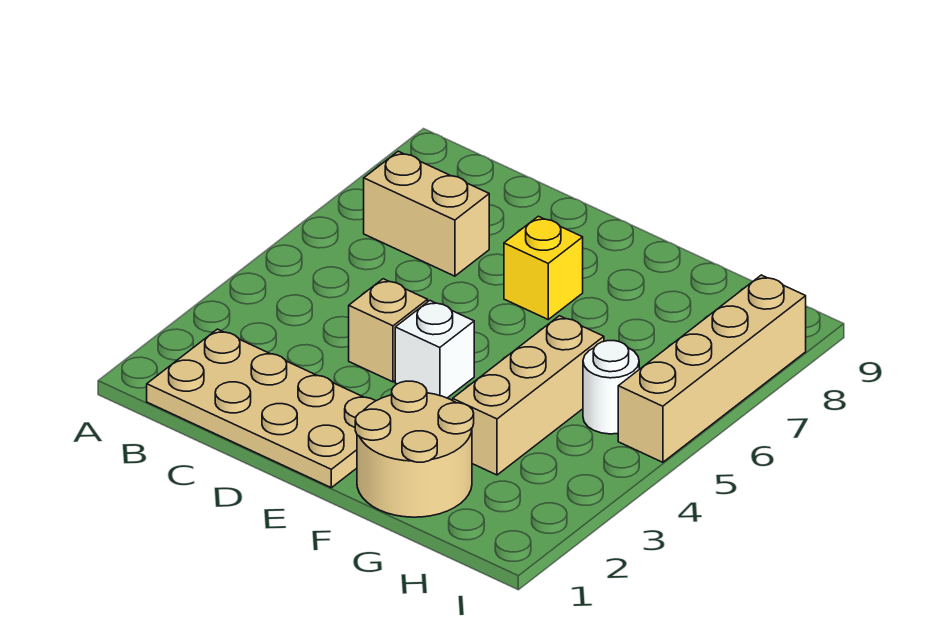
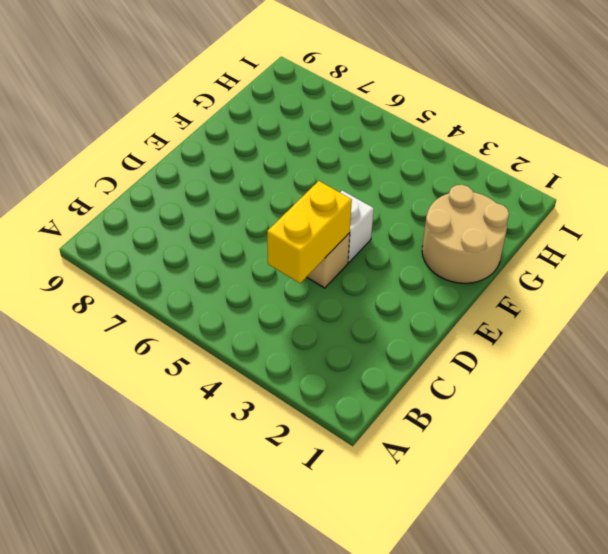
yellow 1x2 brick [267,181,352,283] -> none
none -> tan 2x4 plate [147,329,375,488]
none -> tan 1x2 brick [364,151,489,276]

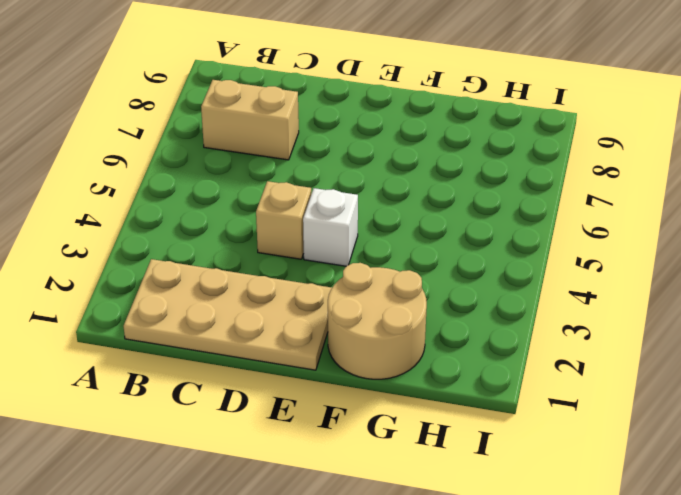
none -> yellow 1x1 brick [504,216,583,319]
none -> tan 1x3 brick [453,316,604,475]

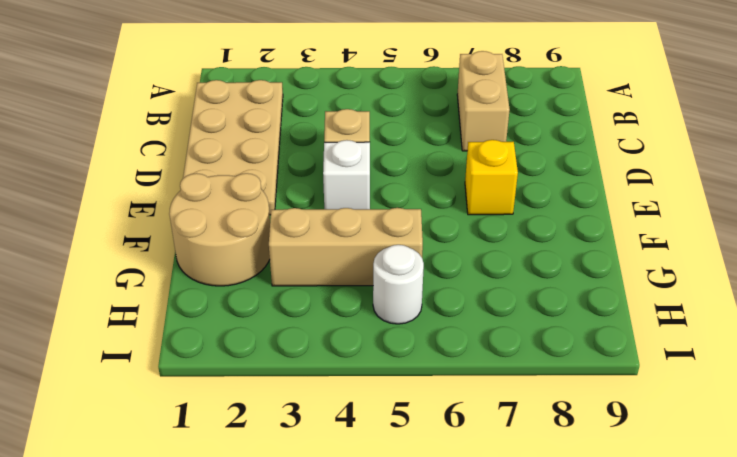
none -> tan 1x4 brick [618,275,806,462]

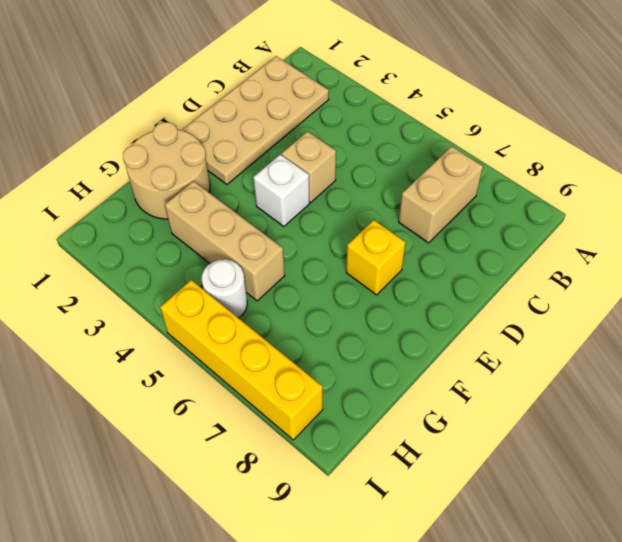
yellow 1x4 brick [160,280,323,440] -> tan 1x4 brick [618,275,806,462]

